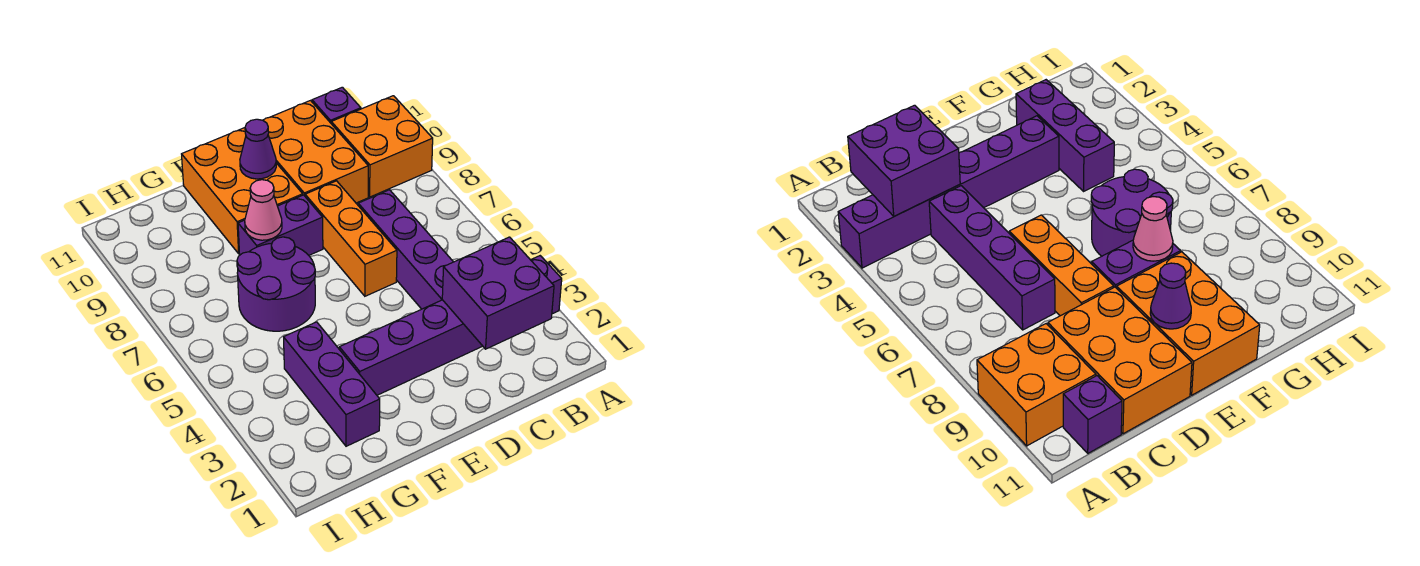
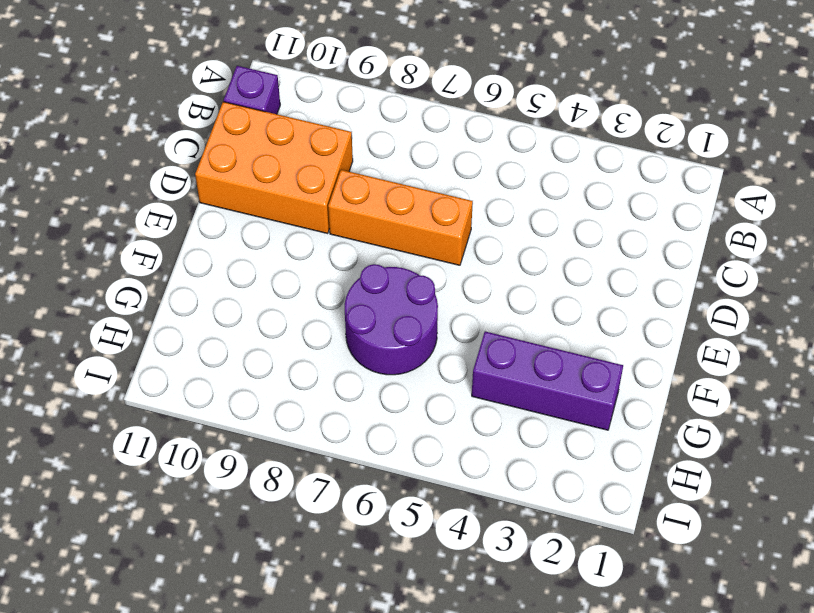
none -> purple 1x6 brick [339,256,562,395]
none -> orange 2x2 brick [331,96,433,197]
none -> purple 1x4 brick [358,190,453,309]

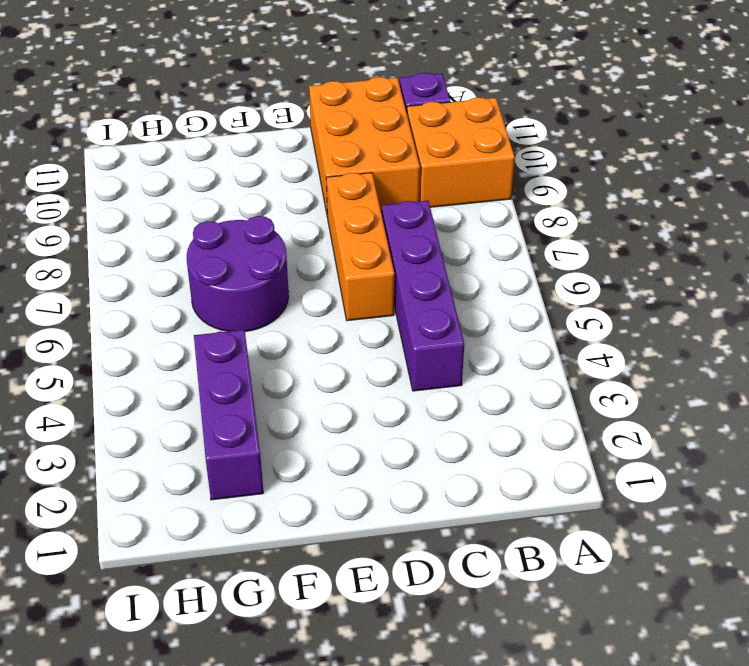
none -> purple 1x6 brick [339,256,562,395]
none -> purple 1x2 brick [238,195,323,255]
none -> orange 2x3 brick [182,128,303,254]

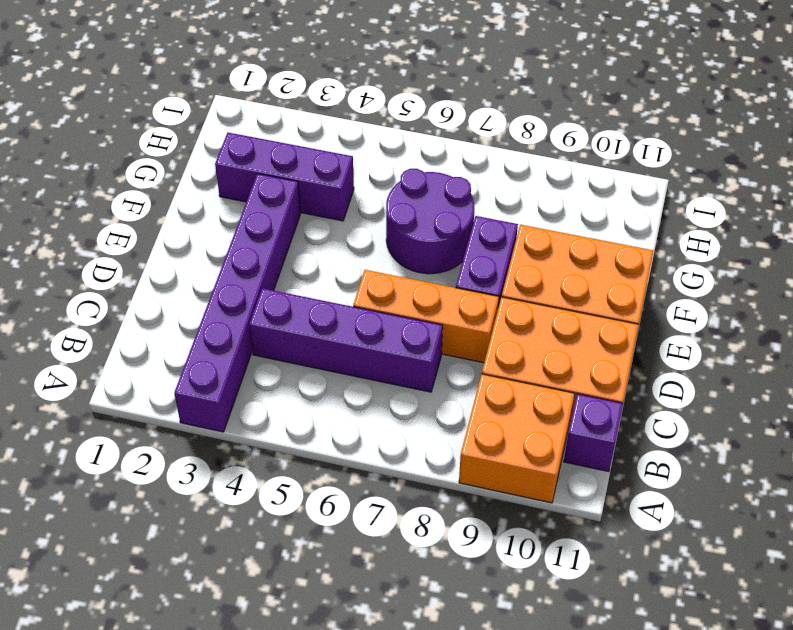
none -> purple 2x2 brick [442,237,554,349]
none -> purple 1x1 cone [240,119,276,179]
none -> pink 1x1 cone [245,180,282,240]

